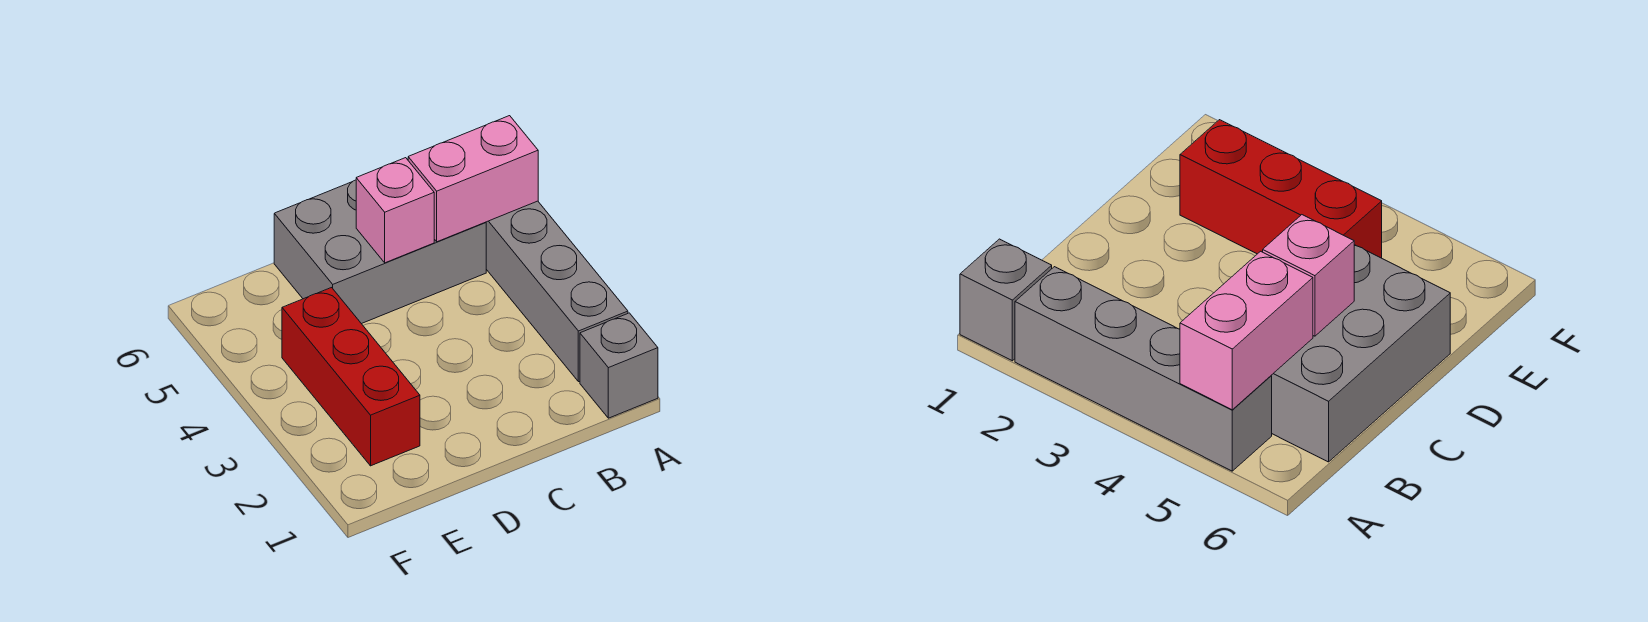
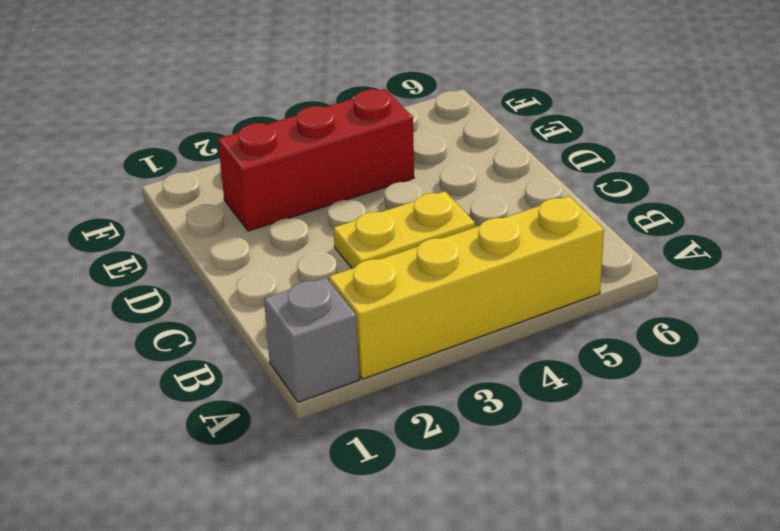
yellow 1x4 brick [329,196,604,379] -> grey 1x4 brick [486,201,628,382]
yellow 1x2 plate [333,191,475,268] -> none
none -> grey 2x3 brick [274,159,486,324]
none -> pink 1x2 brick [408,116,538,242]

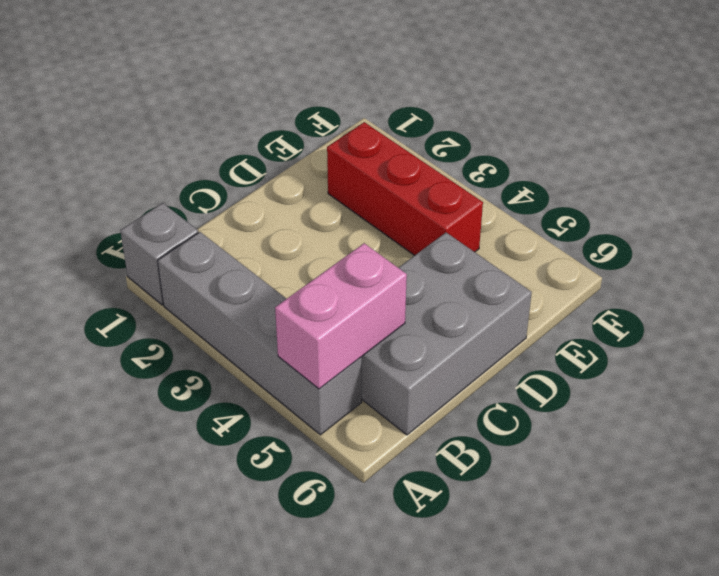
none -> pink 1x1 brick [356,158,434,263]

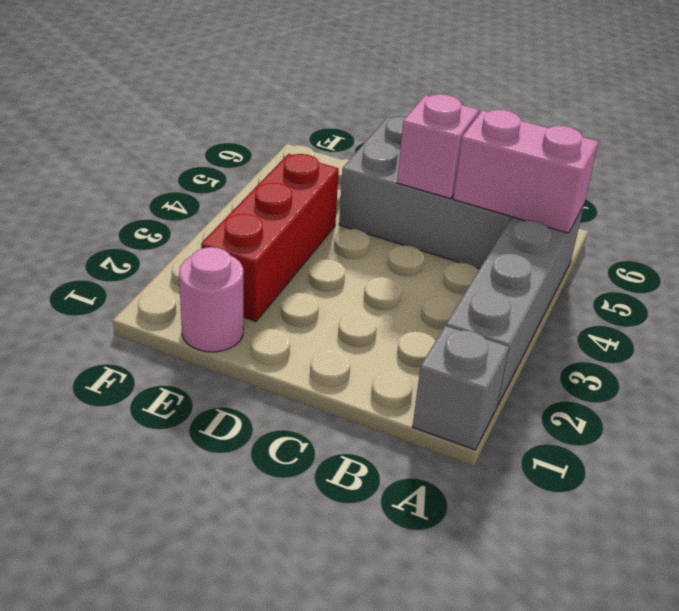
pink 1x1 round brick [179,247,244,352] -> none

